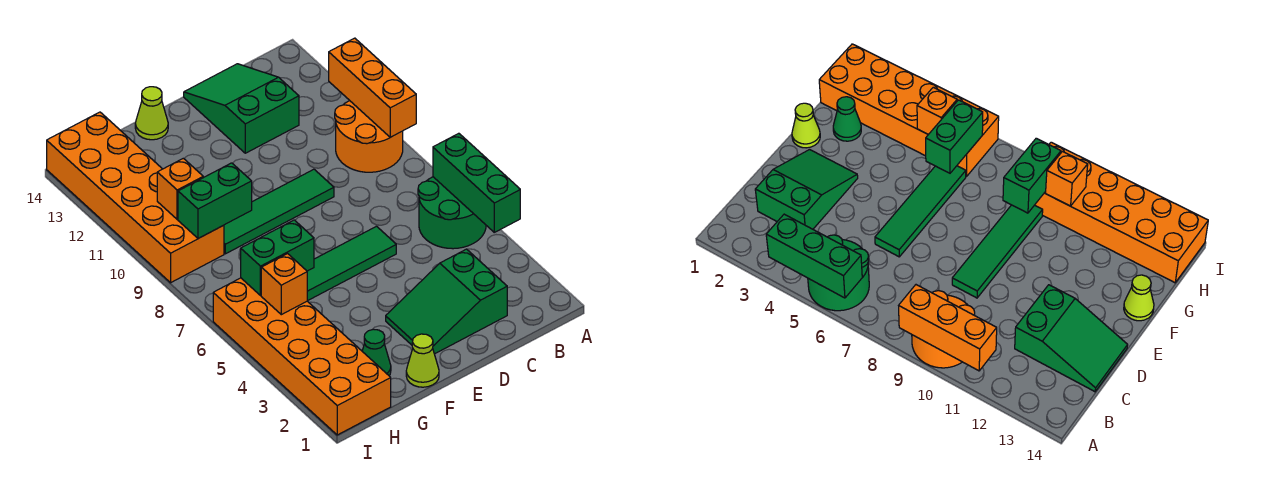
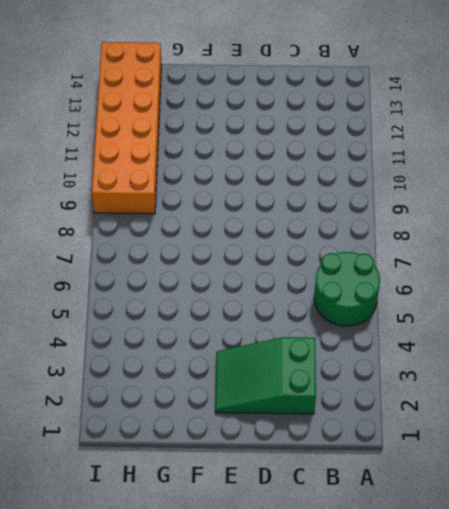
none -> orange 2x2 round brick [335,101,403,172]
none -> green 2x3 slope [184,64,299,153]
none -> green 1x4 tile [307,226,396,301]

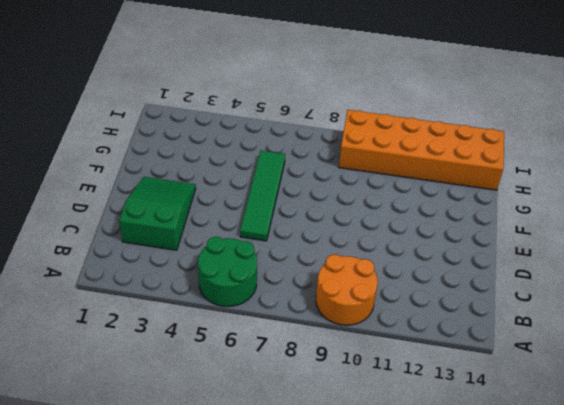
none -> green 2x3 slope [184,64,299,153]
none -> green 1x4 tile [224,169,334,254]
none -> lime 1x1 cone [406,334,439,387]

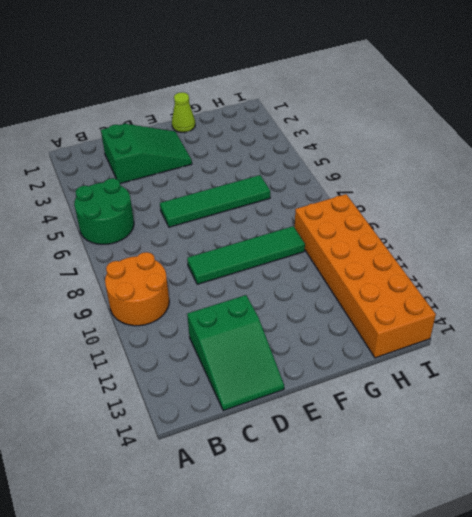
none -> lime 1x1 cone [135,87,168,140]
none -> green 1x1 cone [362,329,391,376]
none -> orange 2x6 brick [213,278,391,435]

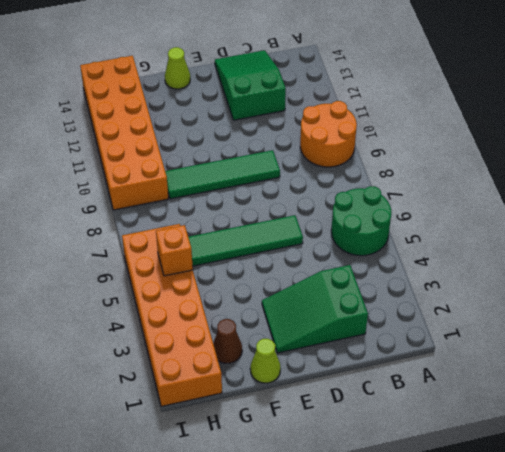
brown 1x1 cone [213,319,242,363] -> green 1x1 cone [362,329,391,376]
none -> green 1x3 brick [433,133,520,232]
none -> orange 1x3 brick [329,38,416,137]
none -> green 1x2 brick [241,220,314,296]

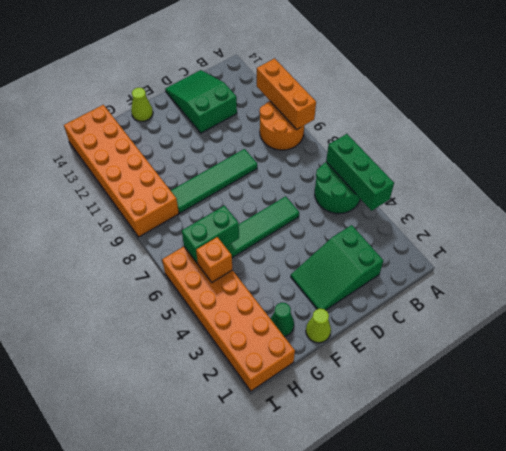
none -> green 1x2 brick [178,163,252,239]
none -> orange 1x1 brick [157,158,203,219]

